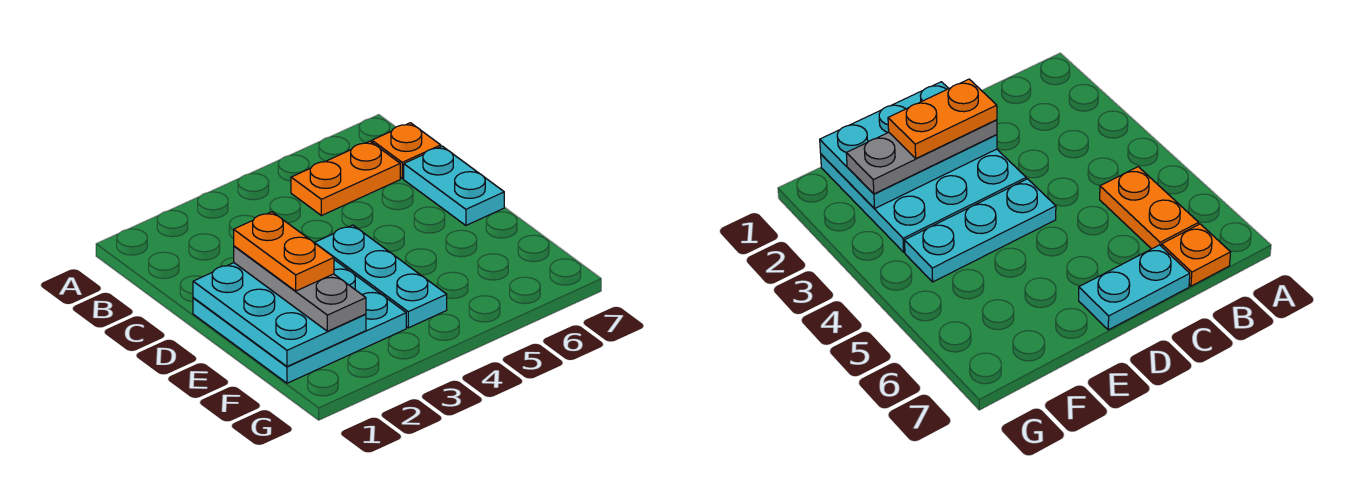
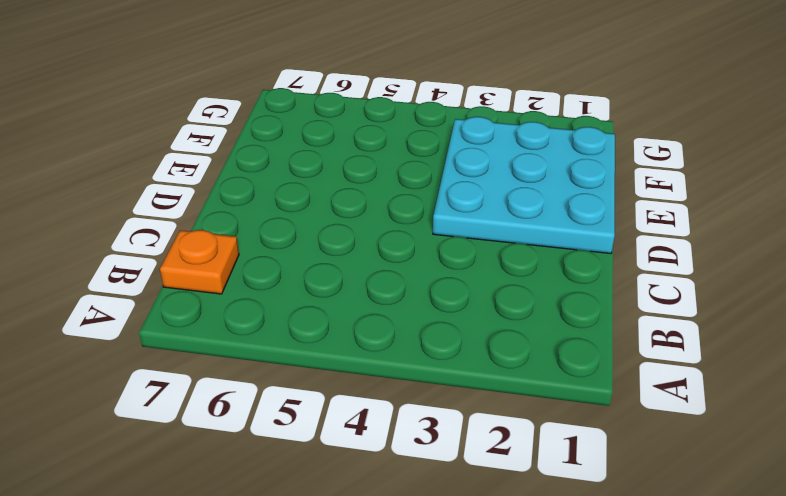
none -> orange 1x2 plate [291,141,400,216]
none -> cyan 1x2 plate [404,146,504,225]

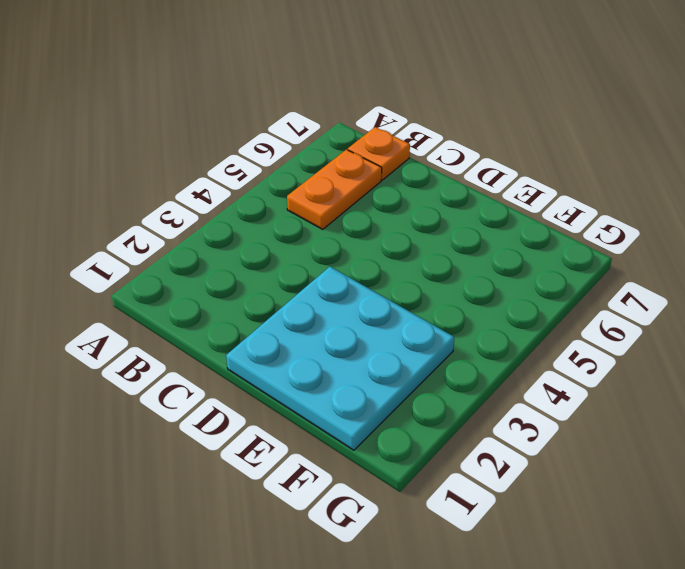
none -> cyan 1x2 plate [404,146,504,225]
none -> cyan 1x3 plate [315,225,447,328]

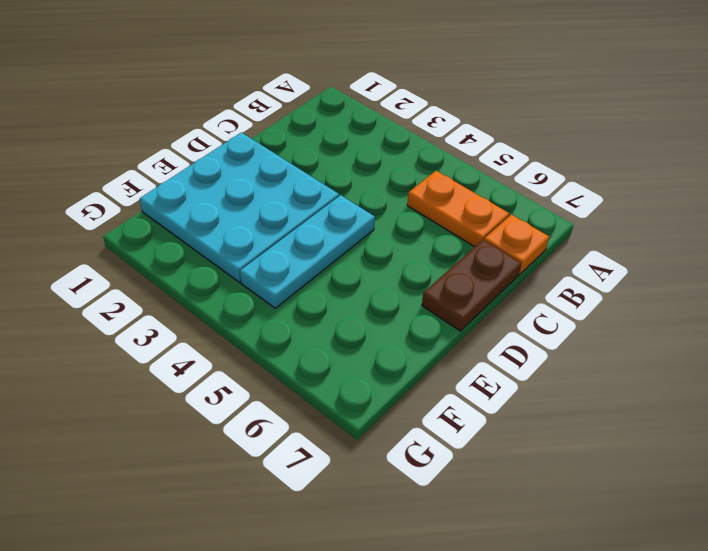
brown 1x2 plate [422,240,521,331] -> cyan 1x2 plate [404,146,504,225]
none -> cyan 2x3 plate [193,263,366,367]
none -> grey 1x3 plate [234,246,366,331]

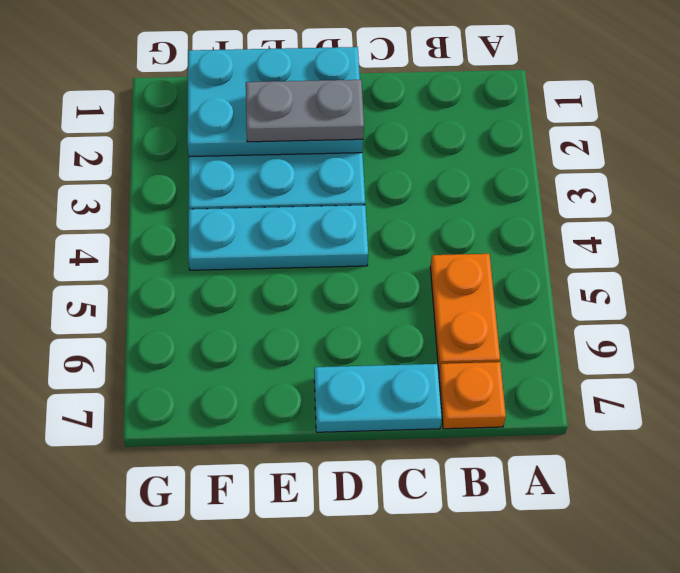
grey 1x2 plate [246,80,364,142] -> grey 1x3 plate [234,246,366,331]
none -> orange 1x2 plate [234,212,334,291]

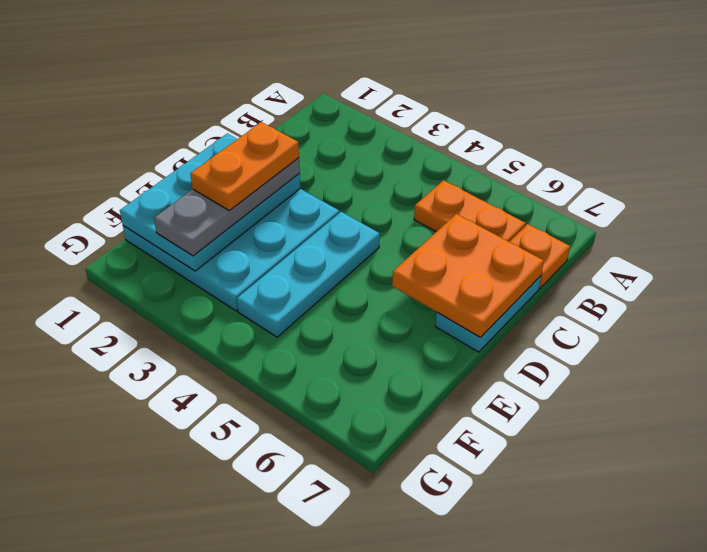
orange 2x2 plate [392,214,544,337] -> none

